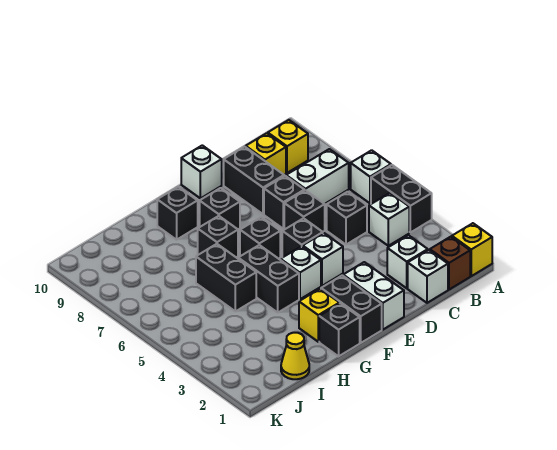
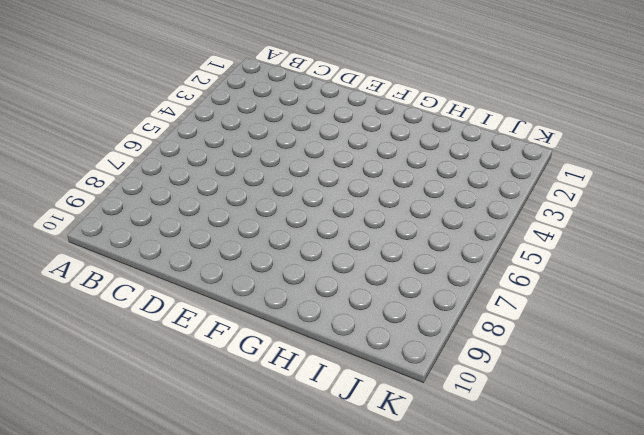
none -> yellow 1x1 brick [452,223,492,276]
none -> black 1x2 brick [371,165,432,232]
none -> white 1x1 brick [351,150,391,203]

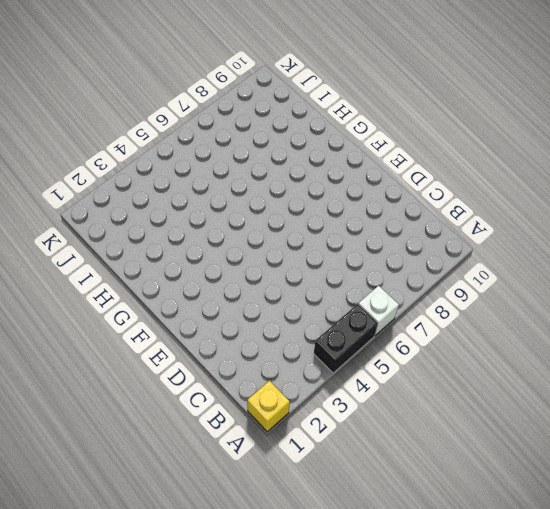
none -> brown 1x1 brick [430,237,470,290]
none -> white 1x1 brick [369,193,409,246]
none -> white 1x2 brick [286,149,349,204]

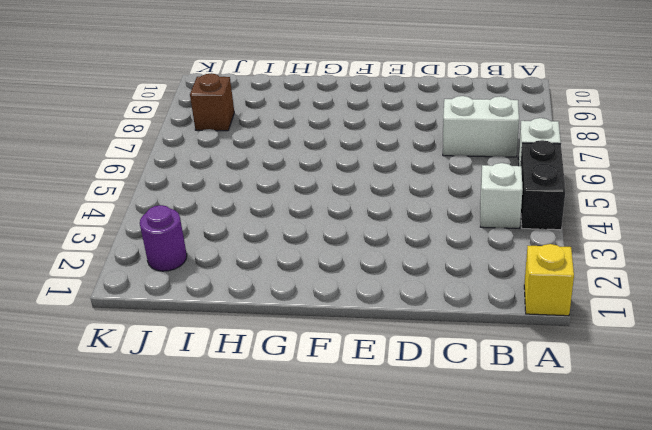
purple 1x1 round brick [140,205,187,271] -> none
brown 1x1 brick [190,73,234,131] -> brown 1x1 brick moved to [430,237,470,290]
none -> yellow 1x1 brick [268,120,308,173]
none -> white 1x1 brick [408,250,448,303]
none -> white 1x1 brick [387,235,428,288]

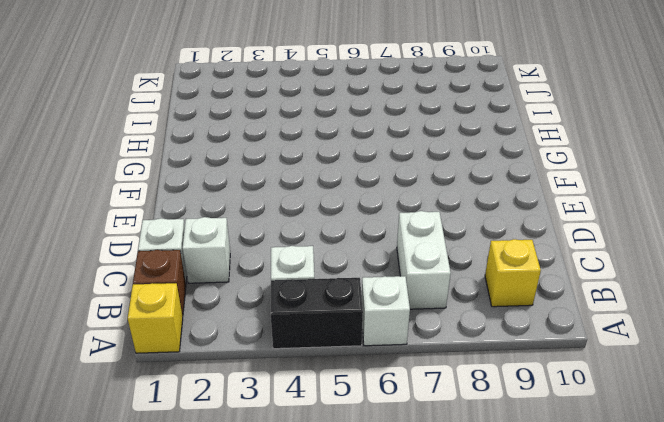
none -> black 1x1 brick [327,192,367,245]
none -> yellow 1x1 brick [246,133,286,175]
none -> black 1x1 brick [284,190,325,232]

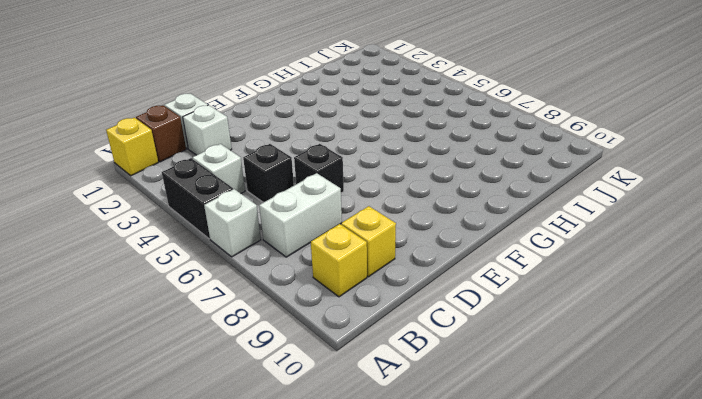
none -> black 1x1 brick [264,176,304,229]
none -> black 1x2 brick [224,147,284,214]
none -> white 1x2 brick [343,262,404,330]

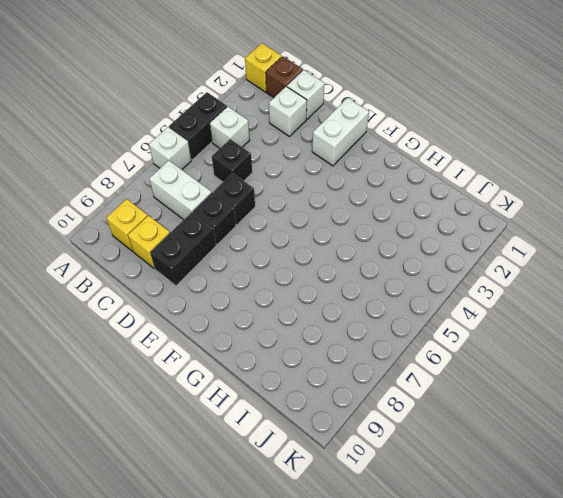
none -> white 1x1 brick [303,233,343,286]
none -> black 1x1 brick [282,218,323,258]
none -> white 1x1 brick [181,145,222,198]

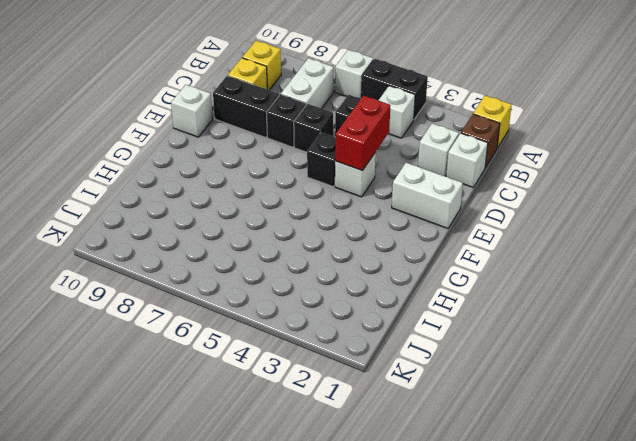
red 1x2 brick [335,96,390,171] -> none
none -> black 1x2 brick [321,275,382,343]
none -> white 1x1 brick [281,246,321,299]
none -> black 1x1 brick [240,217,280,259]

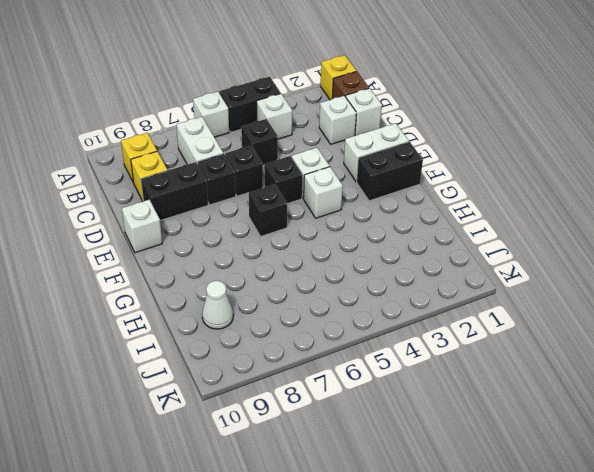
white 1x1 cone [202,281,233,329] -> none
none -> black 1x1 brick [200,188,240,229]
none -> black 1x1 brick [319,303,360,356]
none -> yellow 1x1 brick [299,289,339,342]

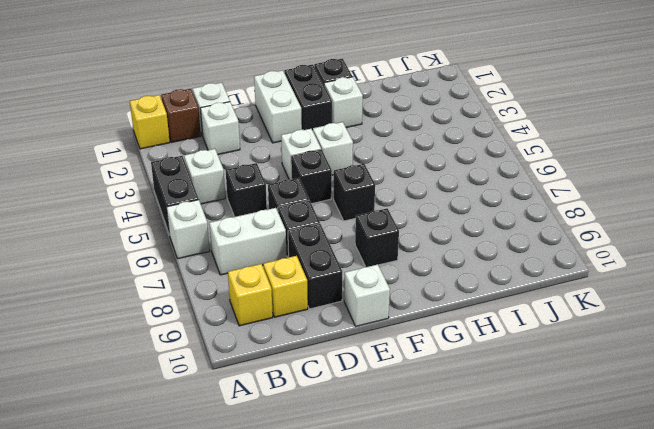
white 1x1 brick [324,77,363,127] -> yellow 1x1 brick [299,289,339,342]
none -> black 1x2 brick [238,245,299,312]
none -> black 1x1 brick [198,216,238,257]
none -> black 1x1 brick [157,187,198,240]

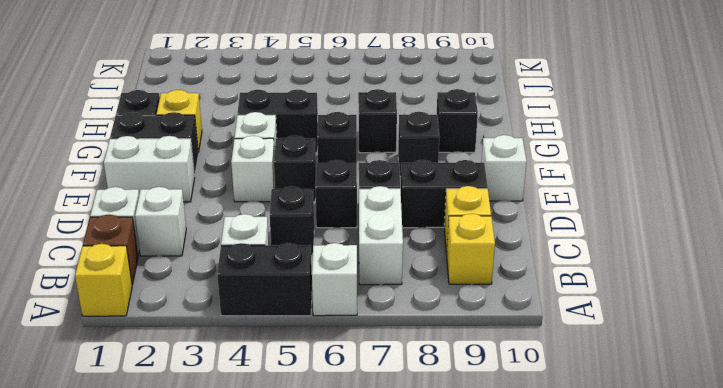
none -> black 1x2 brick [196,244,256,311]
none -> yellow 1x1 cone [281,333,309,379]

